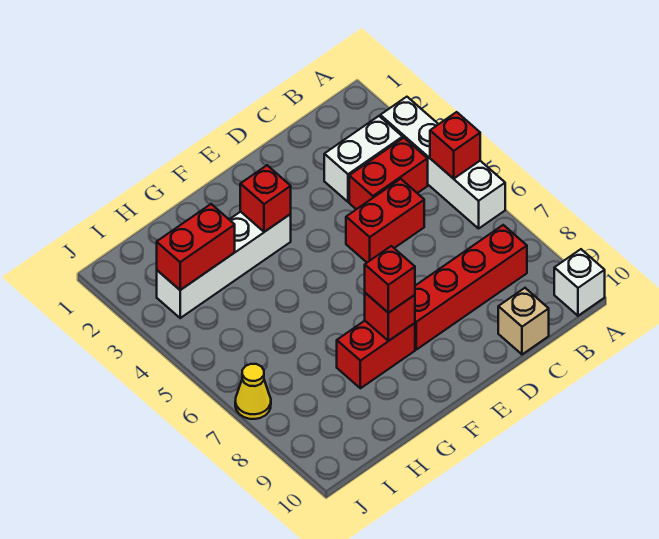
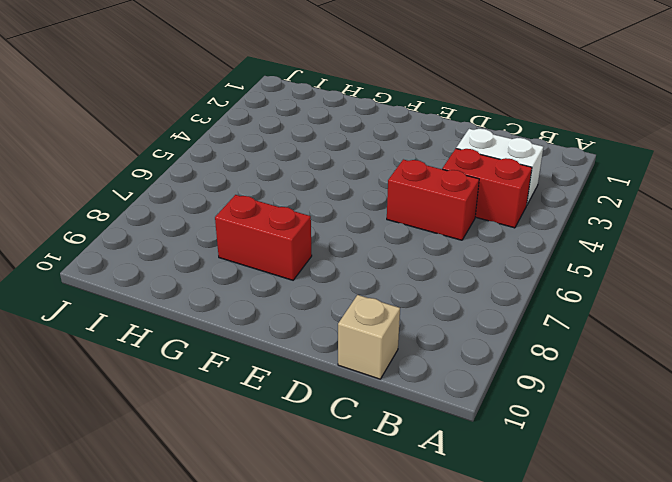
none -> white 1x4 brick [380,97,505,228]
none -> white 1x1 brick [554,249,605,316]
none -> red 1x4 brick [415,225,527,350]

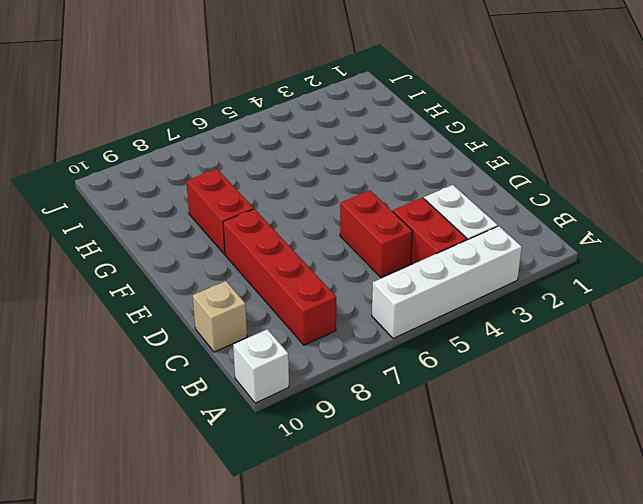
none -> white 1x4 brick [157,212,291,318]
none -> yellow 1x1 cone [235,364,271,419]
none -> red 1x1 brick [430,112,480,179]

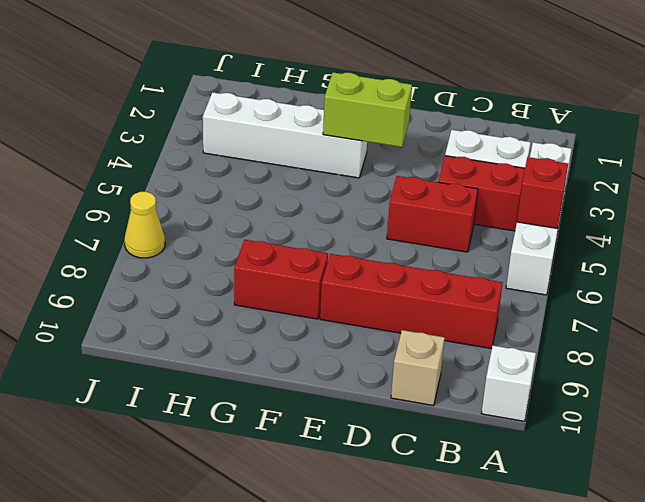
lime 1x2 brick [323,72,412,147] -> red 1x1 brick [240,165,291,232]
none -> red 1x1 brick [365,293,415,341]
none -> red 1x2 brick [157,204,235,290]
none -> red 1x1 brick [365,246,415,313]

